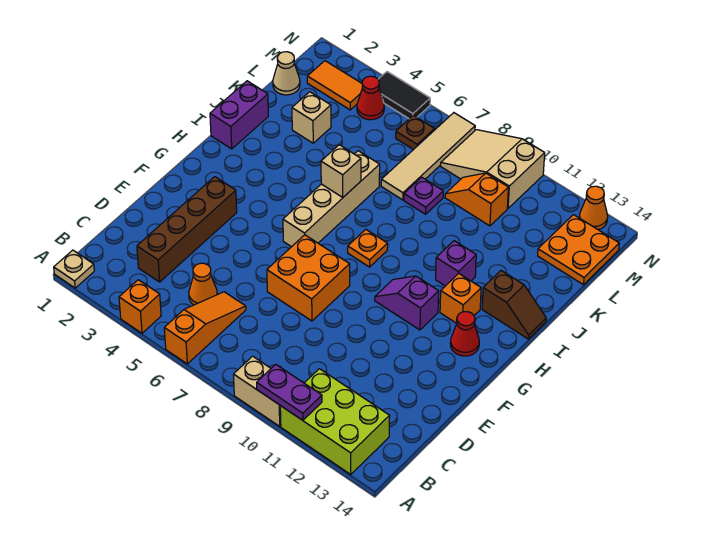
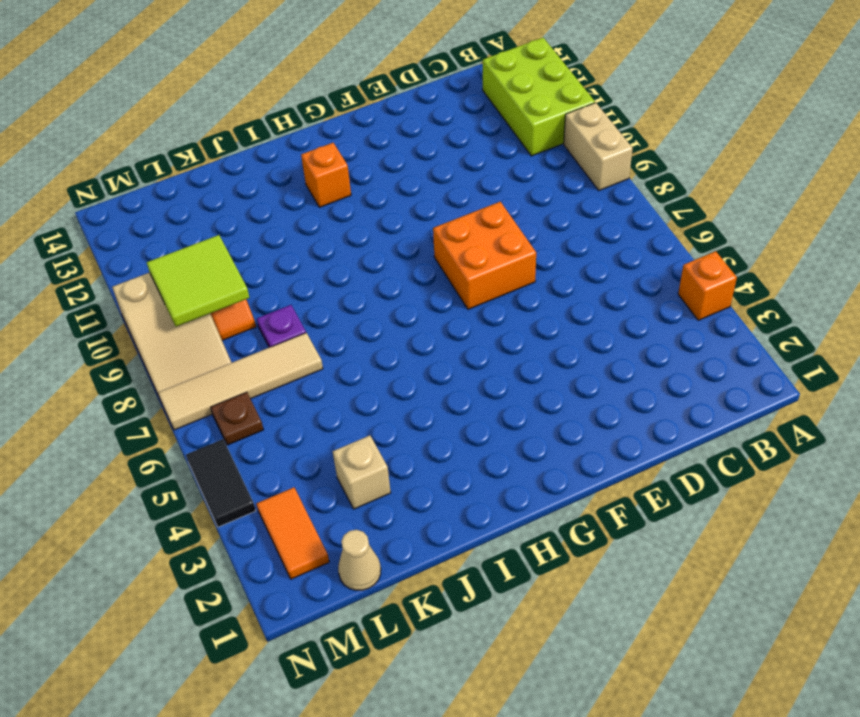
lime 2x2 tile [147,235,249,327] -> none
none -> tan 1x1 plate [54,250,94,288]
none -> orange 1x3 slope [164,292,246,364]
none -> brown 1x4 brick [137,177,237,282]
none -> orange 1x1 cone [189,263,217,305]

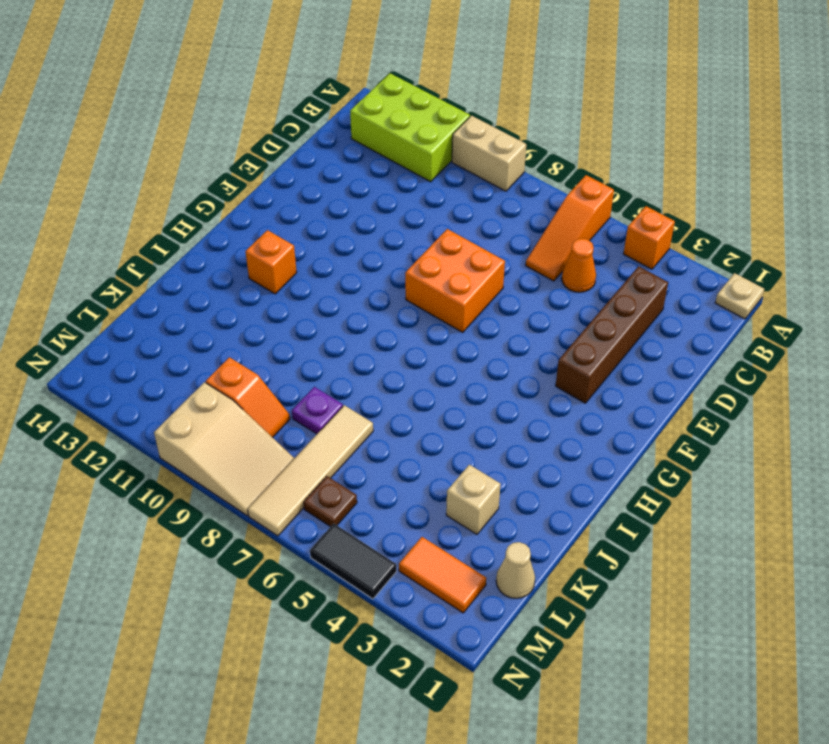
none -> tan 1x4 brick [283,151,380,247]
none -> purple 1x2 slope [375,276,439,330]
none -> red 1x1 cone [450,312,479,356]
none -> orange 1x1 plate [348,229,388,267]

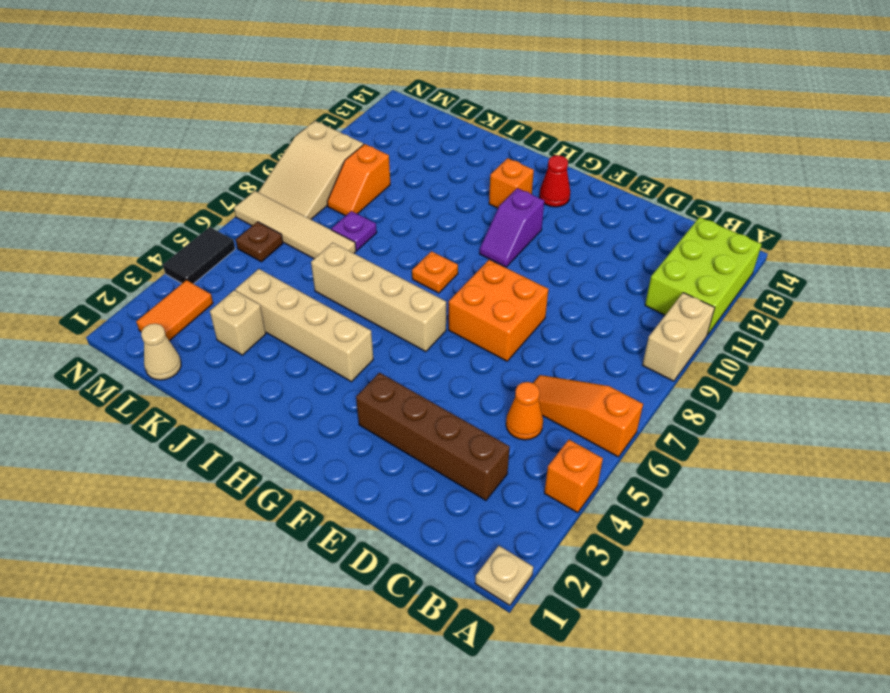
tan 1x4 brick [235,269,373,382] -> none
none -> purple 1x2 brick [210,81,268,149]
none -> purple 1x1 brick [436,241,476,286]
none -> brown 1x2 slope [482,271,546,339]
none -> orange 2x2 plate [538,215,619,285]

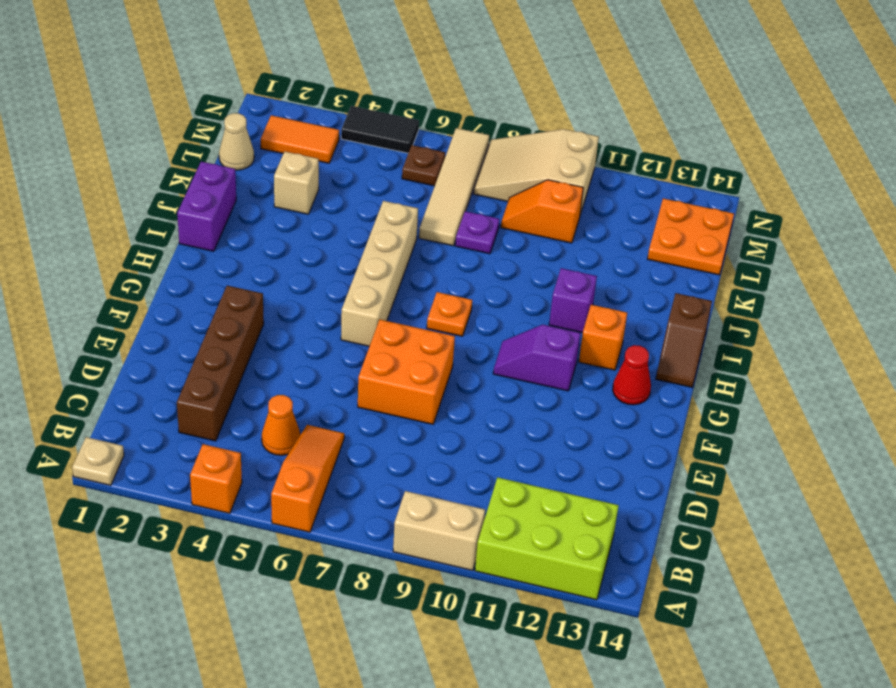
brown 1x2 slope [656,293,712,387] -> brown 1x2 slope turned to [482,271,546,339]
none -> red 1x1 cone [357,76,384,120]
none -> orange 1x1 cone [579,186,608,230]
none -> purple 1x2 plate [257,364,322,420]
none -> tan 1x1 brick [321,145,361,198]

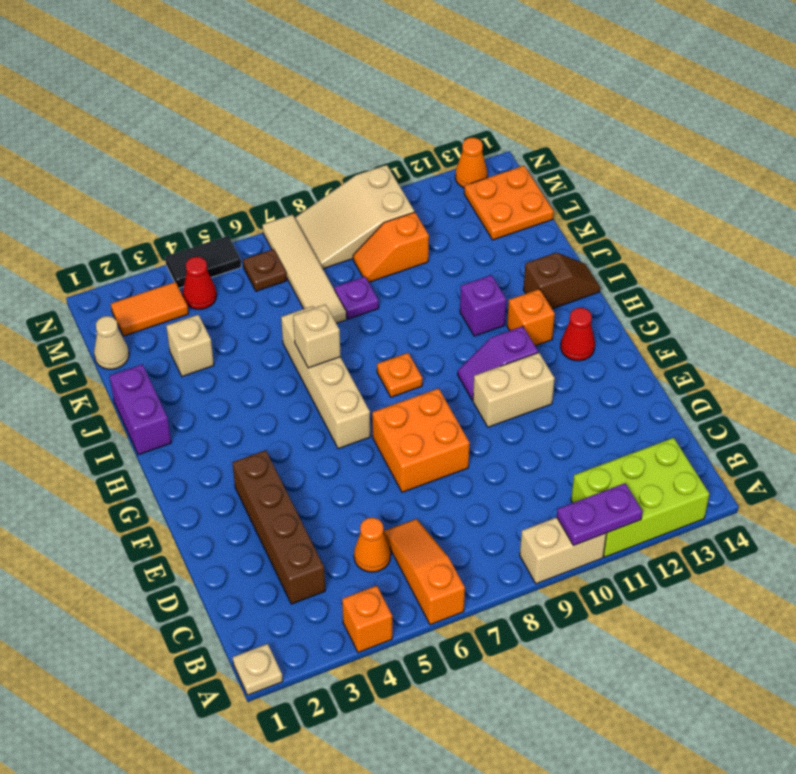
tan 1x2 brick [473,353,555,427] -> none

